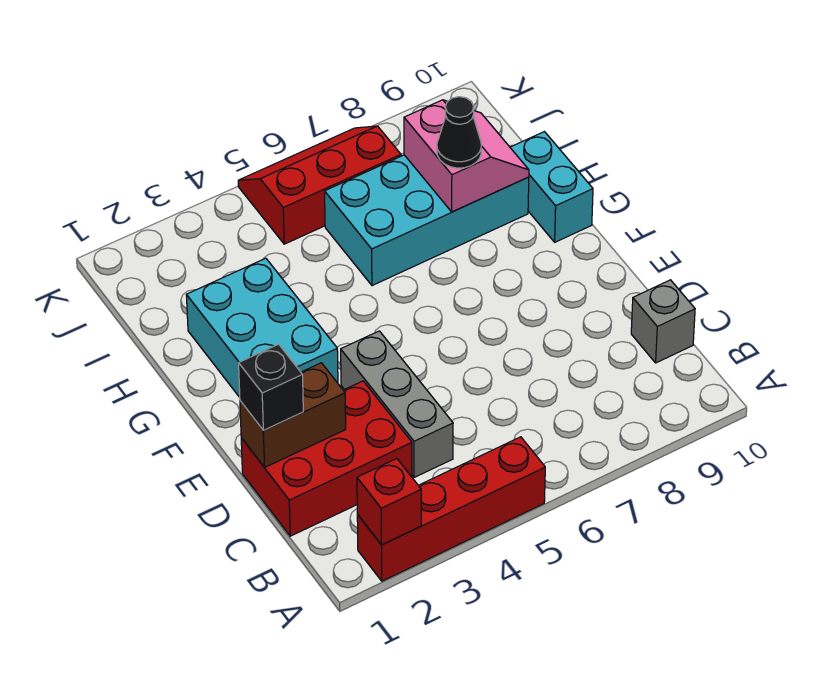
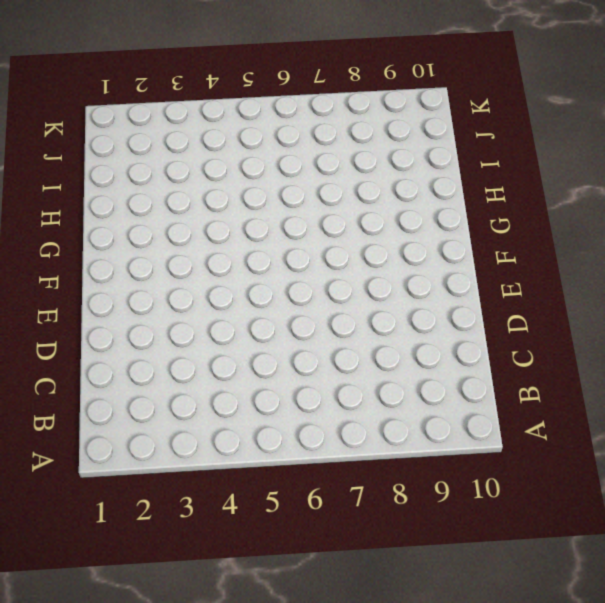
none -> red 1x4 brick [357,437,545,581]
none -> red 2x3 brick [241,381,412,536]
none -> grey 1x3 brick [341,331,453,477]

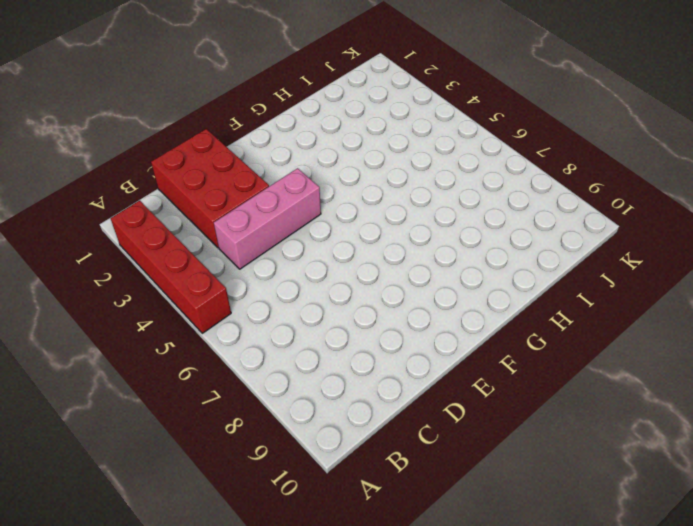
pink 1x3 brick [214,168,321,269] -> grey 1x3 brick [341,331,453,477]
none -> grey 1x1 brick [631,280,695,363]
none -> cyan 2x3 brick [186,258,338,397]
none -> cyan 1x2 brick [510,132,593,242]

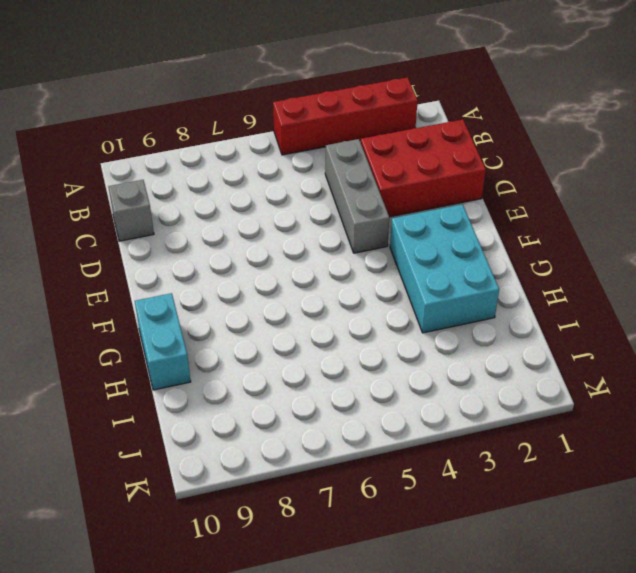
none -> cyan 2x4 brick [325,155,529,286]
none -> red 2x3 slope [238,126,401,244]
none -> red 1x1 brick [357,459,421,545]

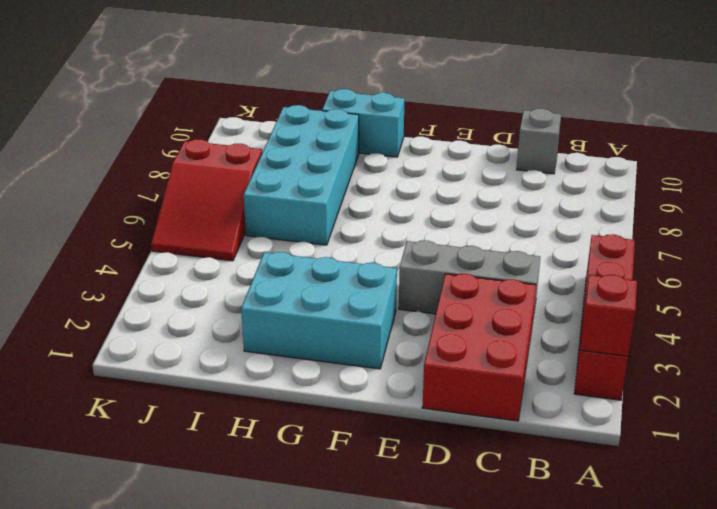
red 2x3 slope [151,139,262,261] -> red 2x3 slope turned to [238,126,401,244]
none -> brown 1x2 brick [240,363,346,468]
none -> pink 2x2 slope [404,100,529,212]
none -> black 1x1 brick [239,344,303,430]

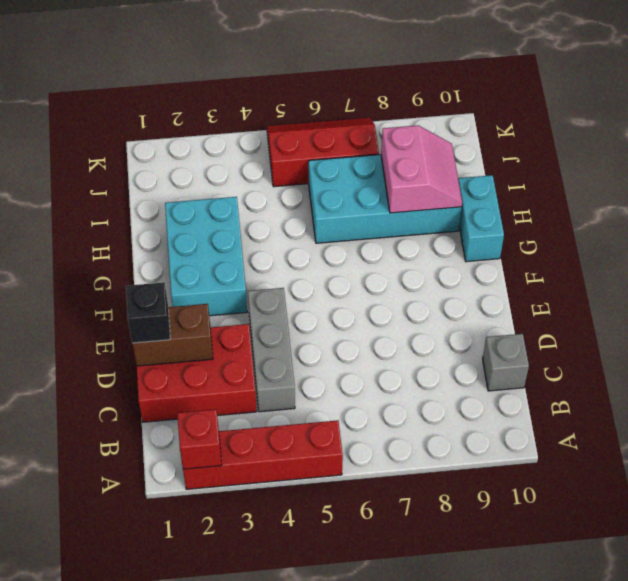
none -> black 1x1 cone [437,97,481,168]

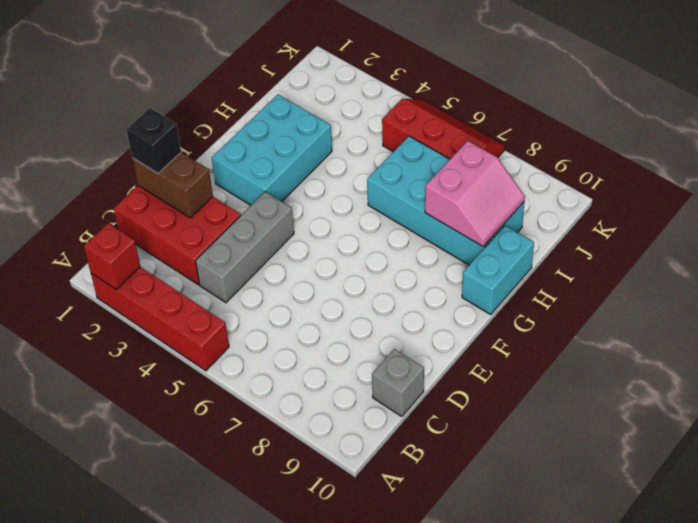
none -> black 1x1 cone [437,97,481,168]

